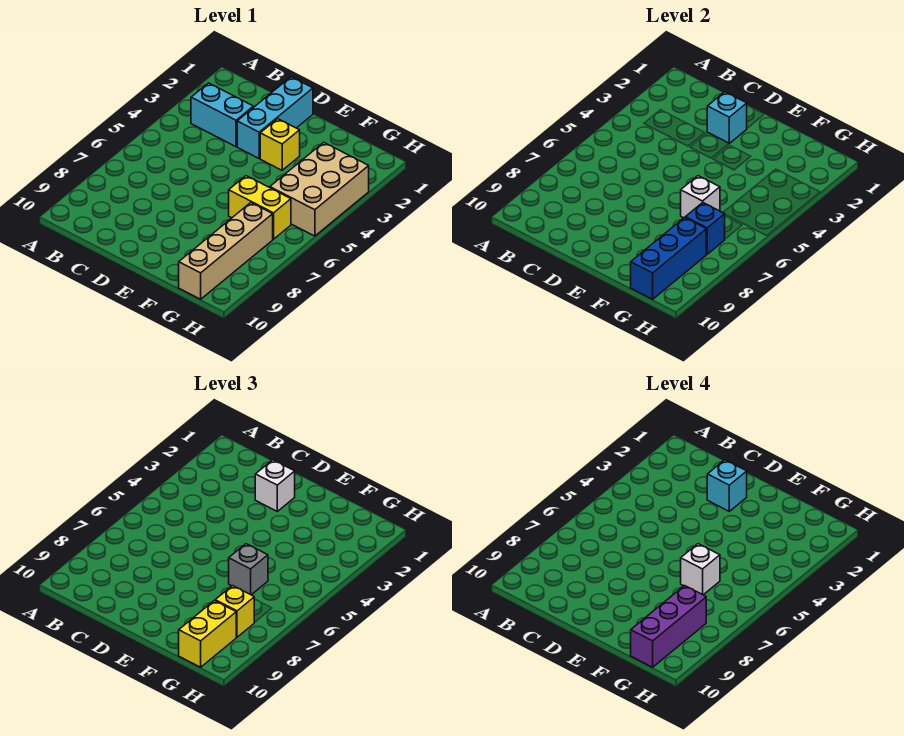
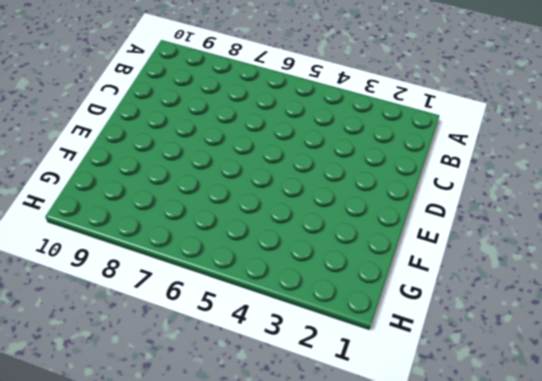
none -> cyan 1x2 brick [191,83,253,147]
none -> cyan 1x3 brick [237,77,313,158]
none -> yellow 1x1 brick [260,119,300,170]

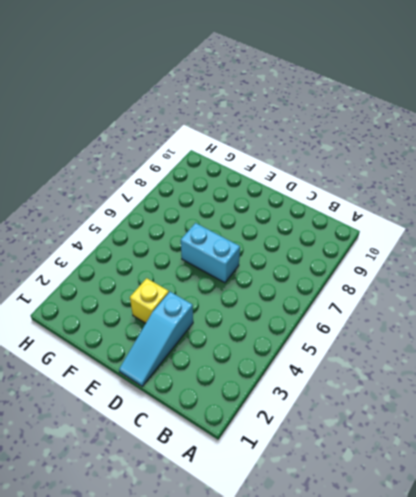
cyan 1x3 slope [119,292,193,386] -> cyan 1x3 brick [237,77,313,158]
cyan 1x2 brick [181,223,240,283] -> cyan 1x2 brick moved to [191,83,253,147]
none -> yellow 1x2 brick [229,176,291,239]
none -> tan 2x3 brick [270,142,369,236]
none -> tan 1x4 brick [179,203,273,299]

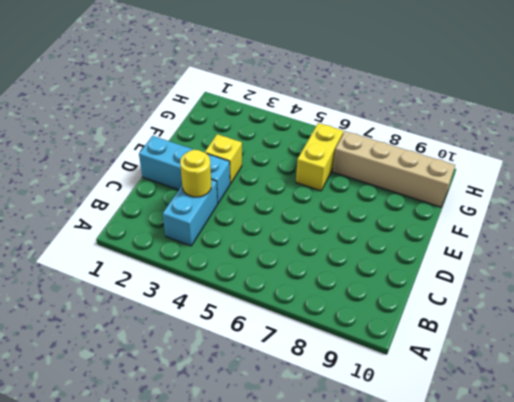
yellow 1x1 round brick [180,150,211,197] -> none
none -> tan 2x3 brick [270,142,369,236]
none -> cyan 1x1 brick [707,92,747,143]
none -> white 1x1 brick [681,176,720,218]

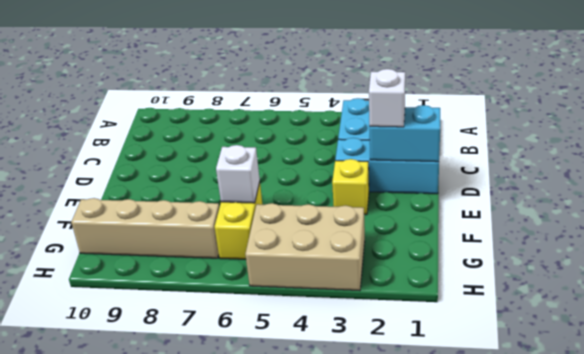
cyan 1x2 brick [370,105,440,162] -> cyan 1x1 brick [707,92,747,143]
none -> blue 1x1 brick [685,203,725,254]
none -> blue 1x3 brick [631,218,706,299]
none -> grey 1x1 brick [229,544,268,595]

